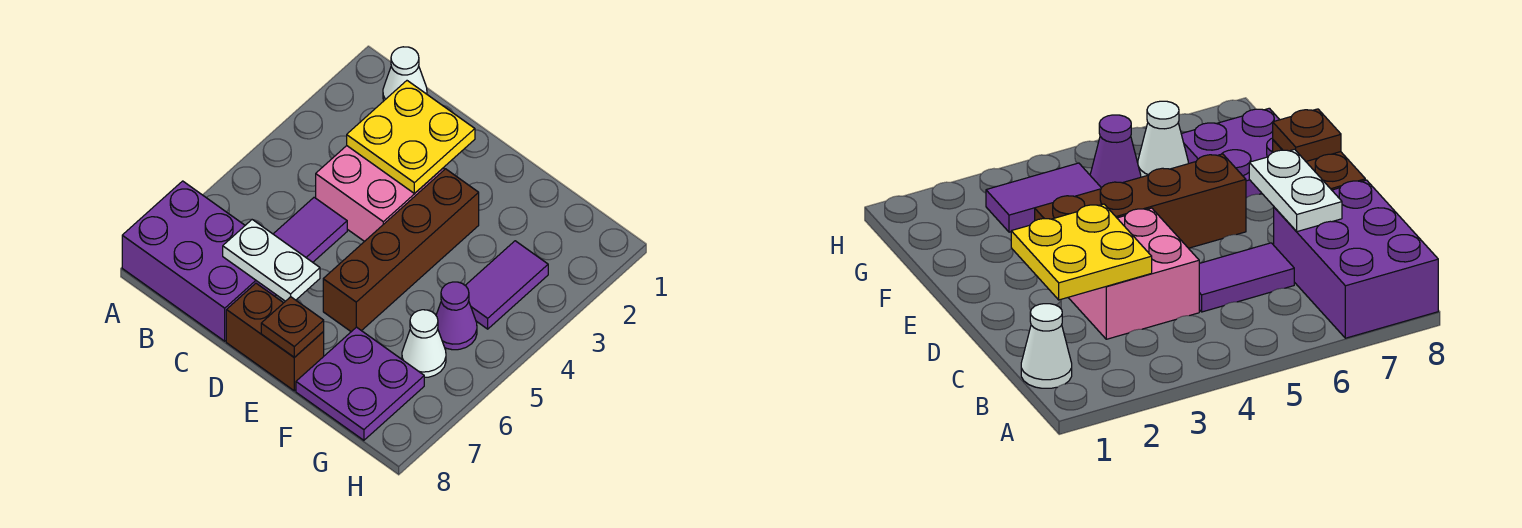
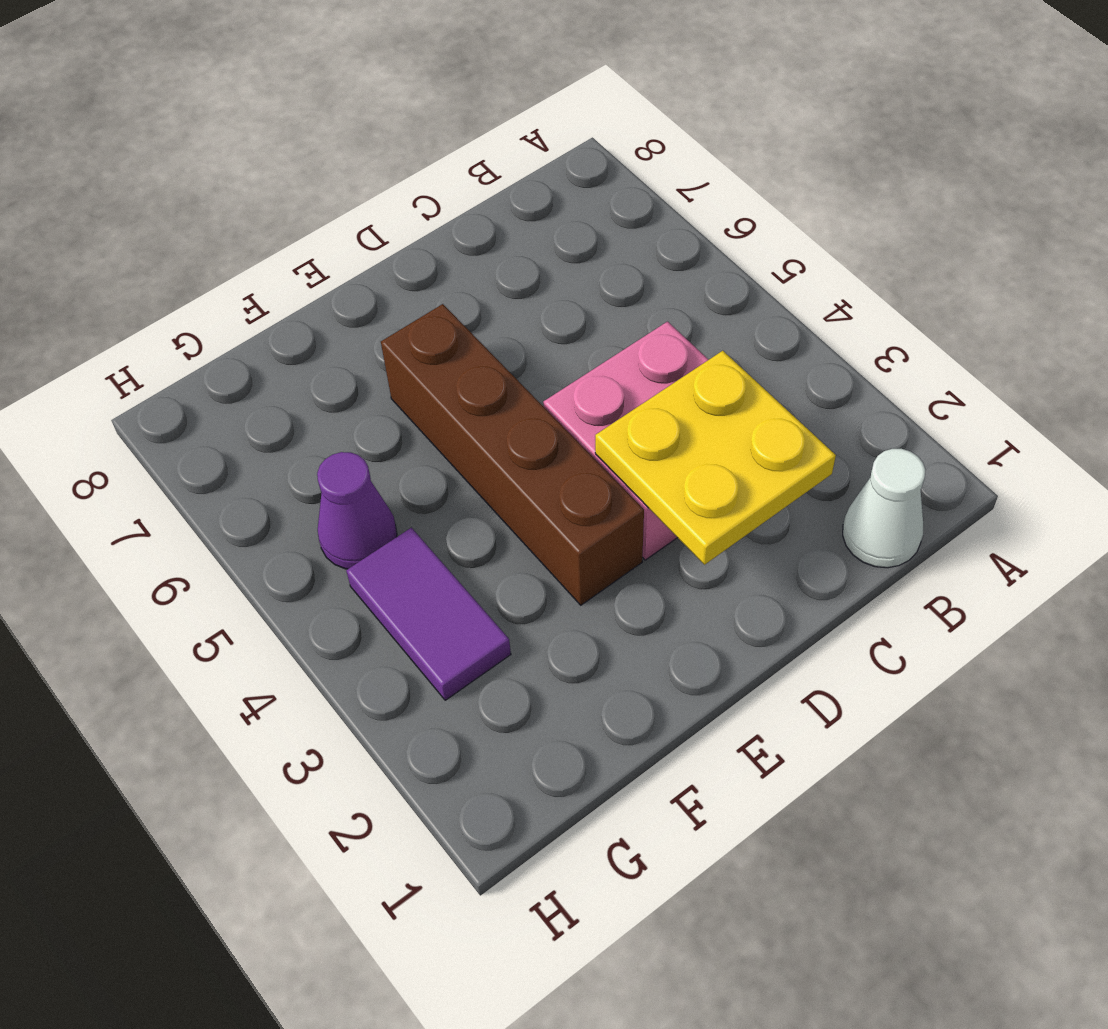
none -> purple 2x3 brick [122,181,276,341]
none -> purple 1x2 tile [274,197,347,262]
none -> brown 1x2 brick [226,283,324,391]

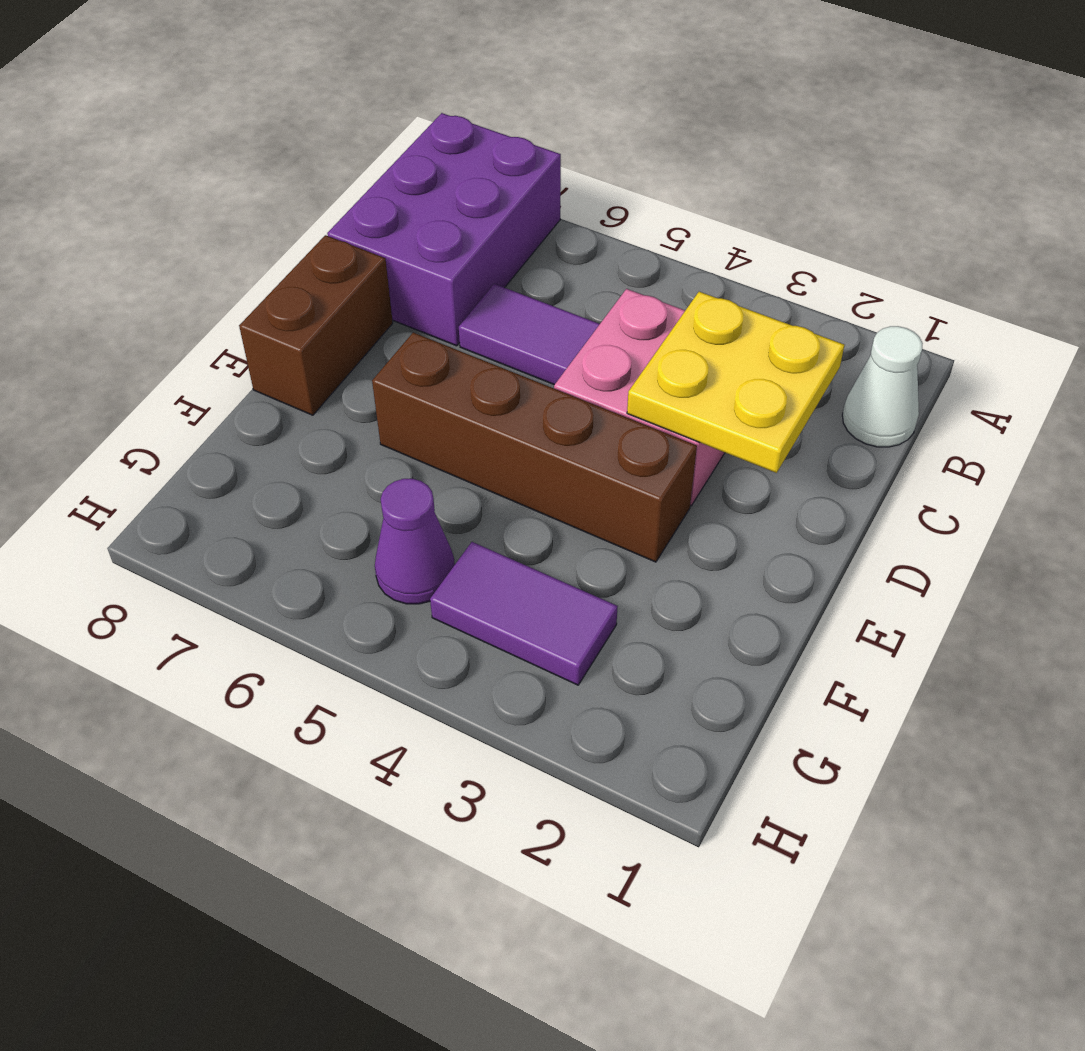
none -> purple 2x2 plate [296,327,424,440]
none -> white 1x1 cone [402,310,446,377]
none -> white 1x2 plate [223,220,320,301]

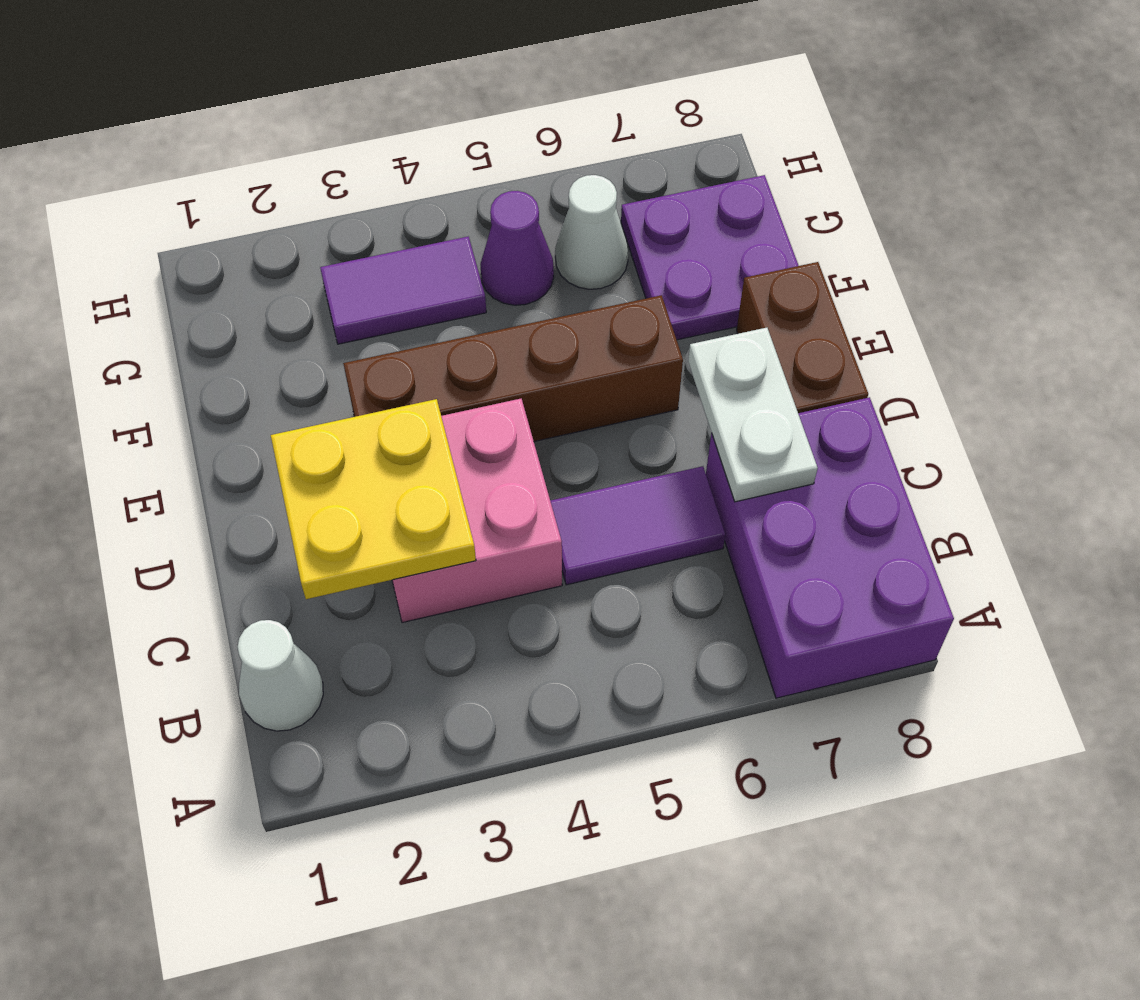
none -> brown 1x1 plate [261,297,324,357]

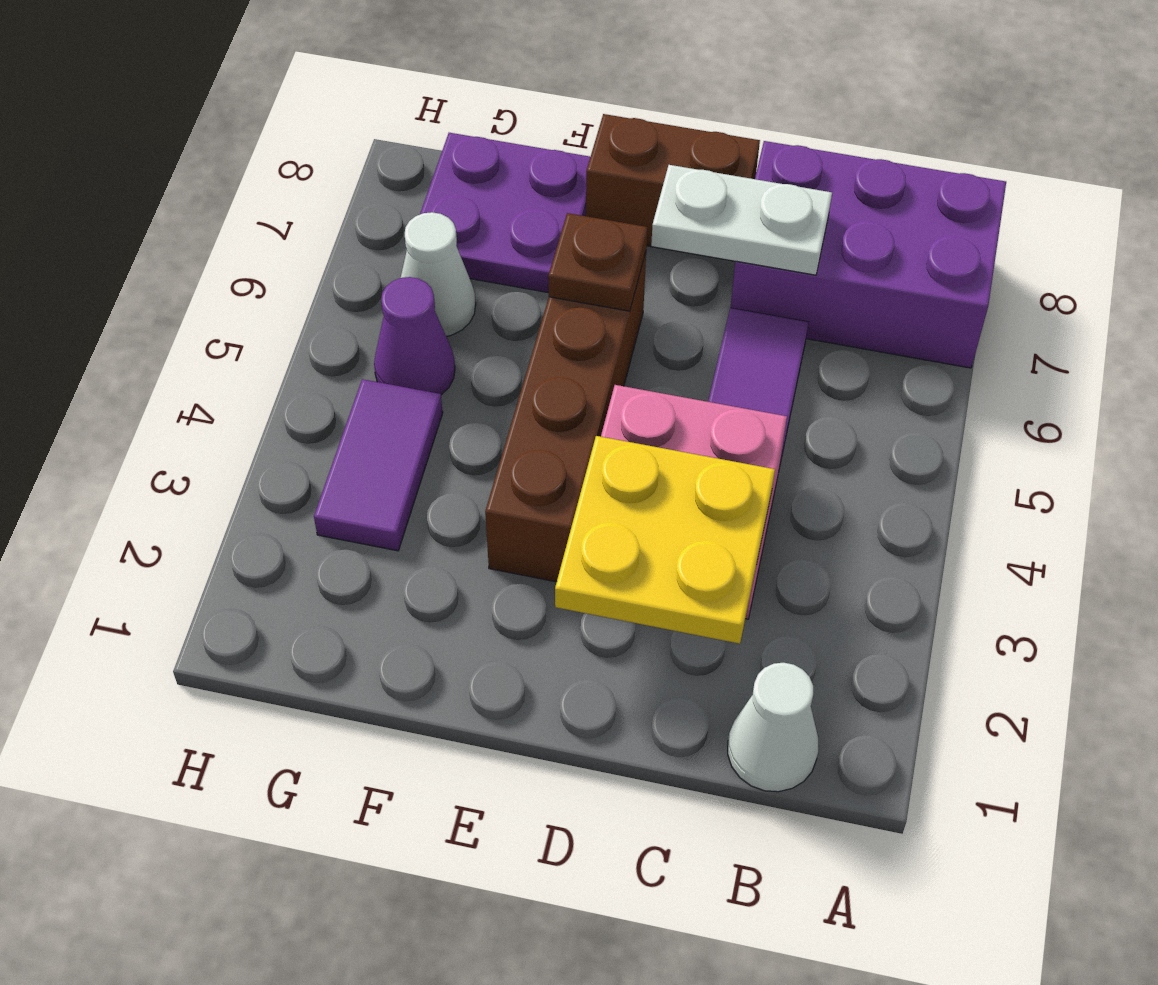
brown 1x1 plate [548,213,648,311] -> brown 1x1 plate moved to [261,297,324,357]

